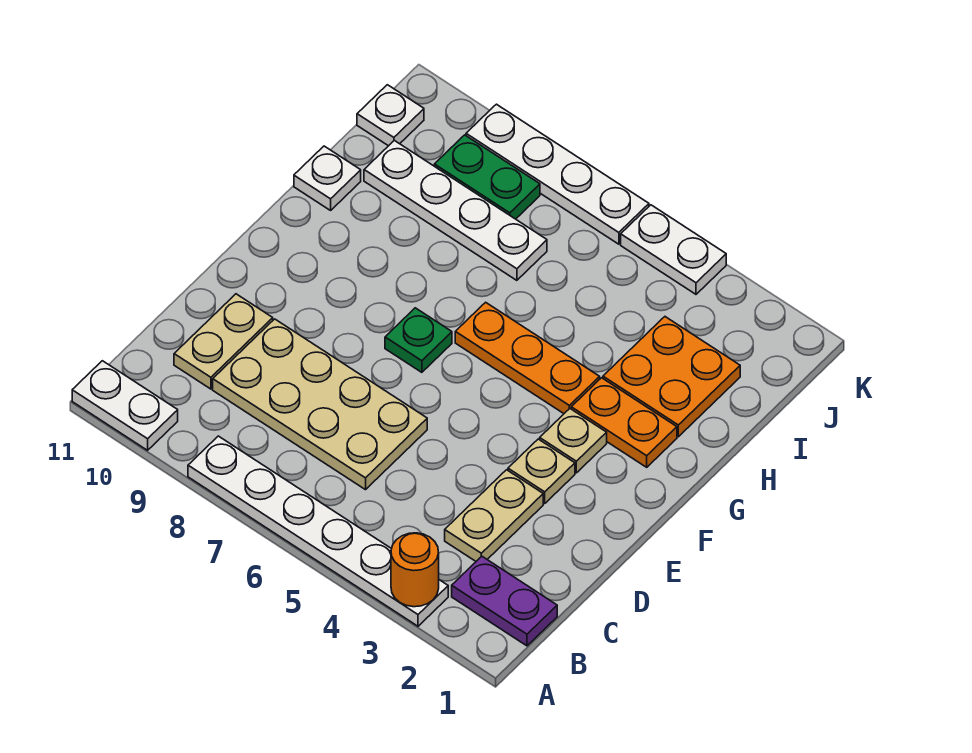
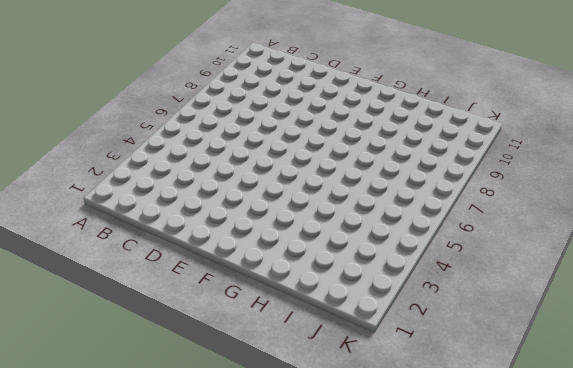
none -> white 1x6 plate [188,436,448,626]
none -> white 1x2 plate [72,361,178,450]
none -> purple 1x2 plate [452,556,557,646]

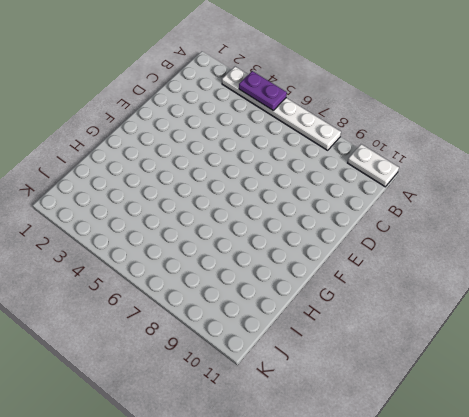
purple 1x2 plate [239,71,287,111] -> purple 1x2 plate moved to [452,556,557,646]
none -> tan 1x2 plate [445,470,543,561]
none -> tan 2x4 plate [213,319,427,490]
none -> tan 1x2 plate [174,294,273,389]

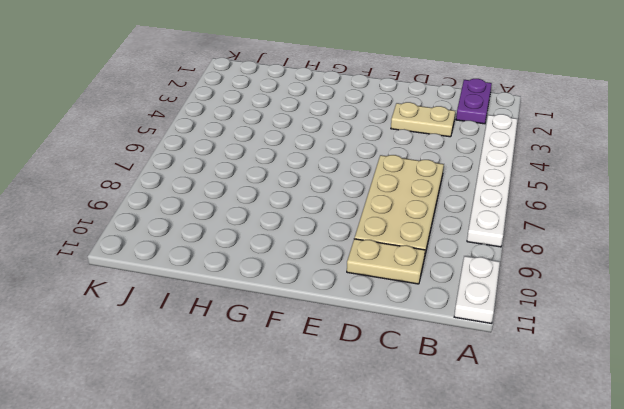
none -> tan 1x1 plate [508,439,575,503]
none -> tan 1x1 plate [540,409,607,473]
none -> green 1x1 plate [385,308,452,372]

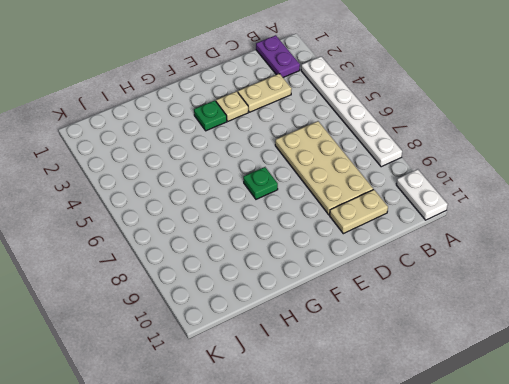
green 1x1 plate [194,100,227,131] -> tan 1x1 plate [540,409,607,473]
none -> orange 1x2 plate [571,378,677,467]
none -> orange 1x3 plate [455,302,600,413]
none -> orange 2x2 plate [603,317,740,437]

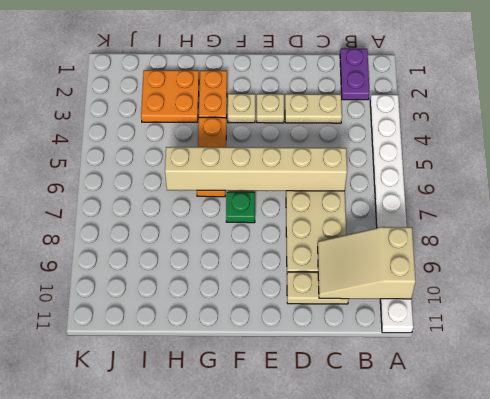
tan 2x3 slope [318,227,416,299] -> none
tan 1x6 brick [165,147,347,191] -> none
none -> white 1x1 plate [294,146,361,210]
none -> white 1x4 plate [364,140,547,280]
none -> green 1x2 plate [434,135,540,219]

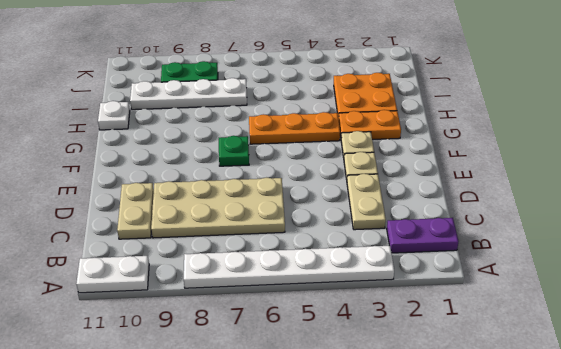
none -> white 1x1 plate [357,85,424,146]
none -> white 1x2 plate [621,205,726,294]
none -> white 1x4 plate [466,104,649,244]

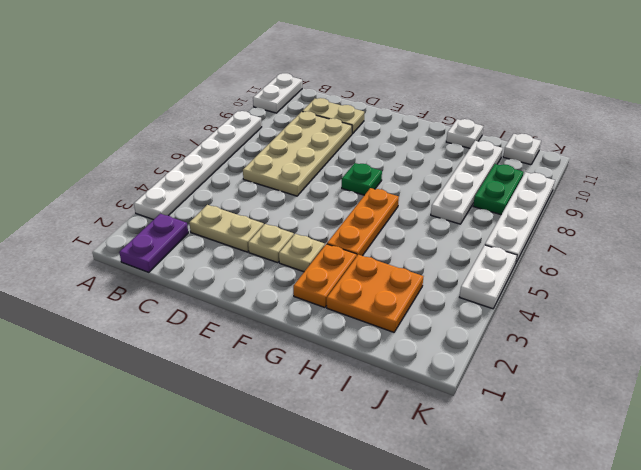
none -> orange 1x1 round brick [391,533,439,607]

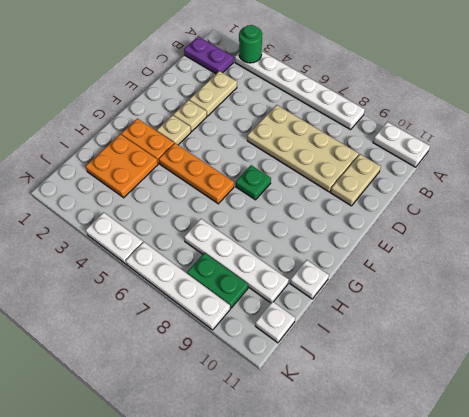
green 1x1 round brick [239,25,262,63] -> orange 1x1 round brick [391,533,439,607]

